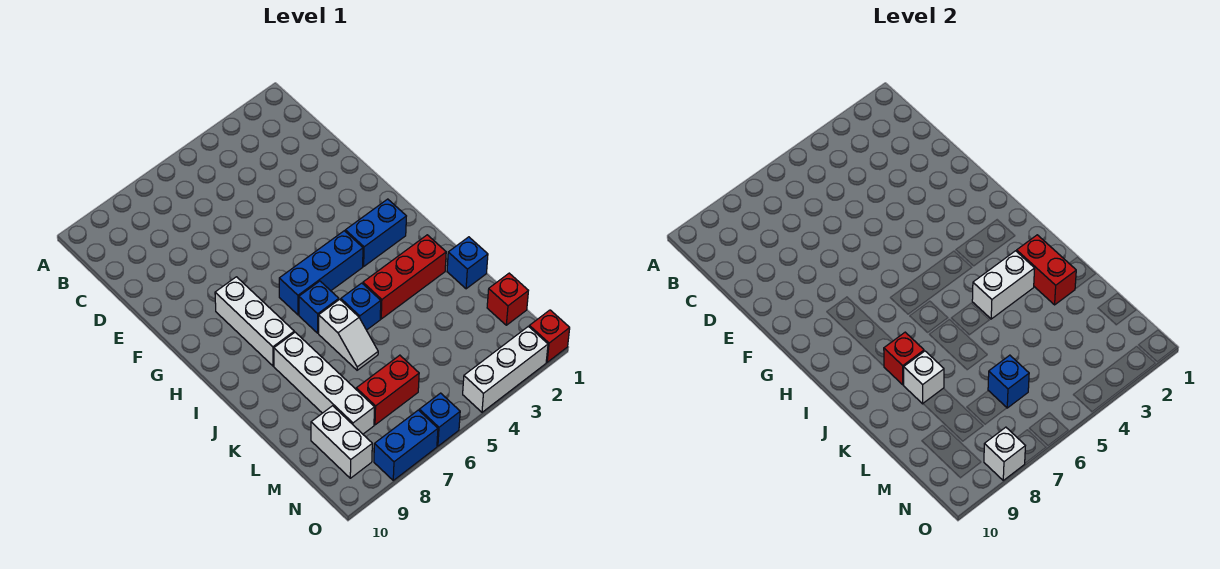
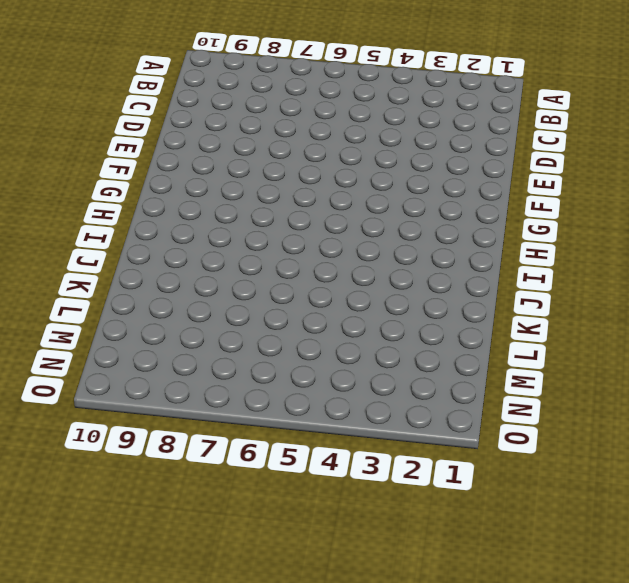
none -> white 1x3 brick [215,277,294,366]
none -> blue 1x2 brick [345,199,406,266]
none -> blue 1x3 brick [279,231,363,315]

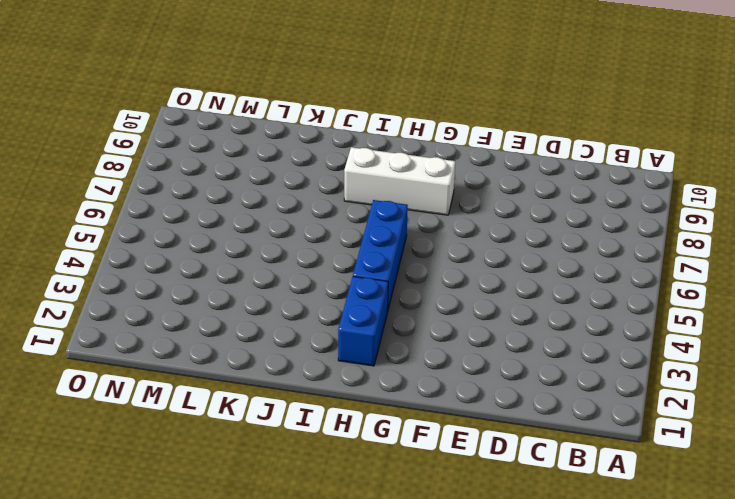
none -> blue 1x1 brick [299,281,339,333]
none -> red 1x3 brick [363,235,446,319]
none -> blue 1x1 brick [341,283,381,330]

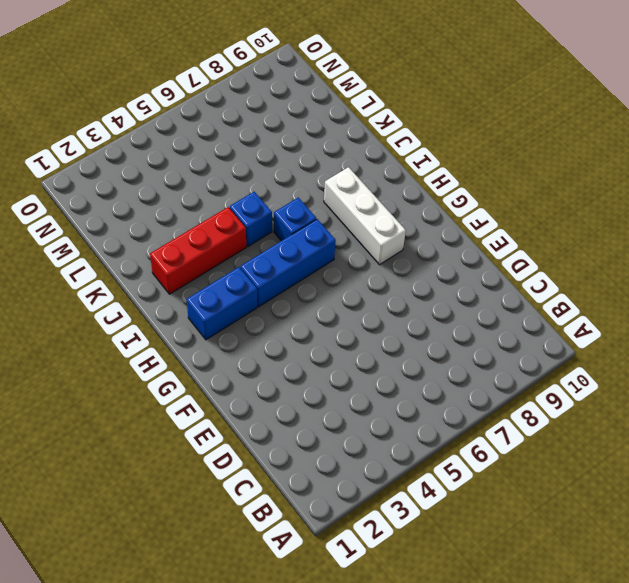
none -> white 1x2 slope [319,299,378,370]
none -> white 1x4 brick [274,332,375,434]
none -> blue 1x1 brick [447,237,488,289]

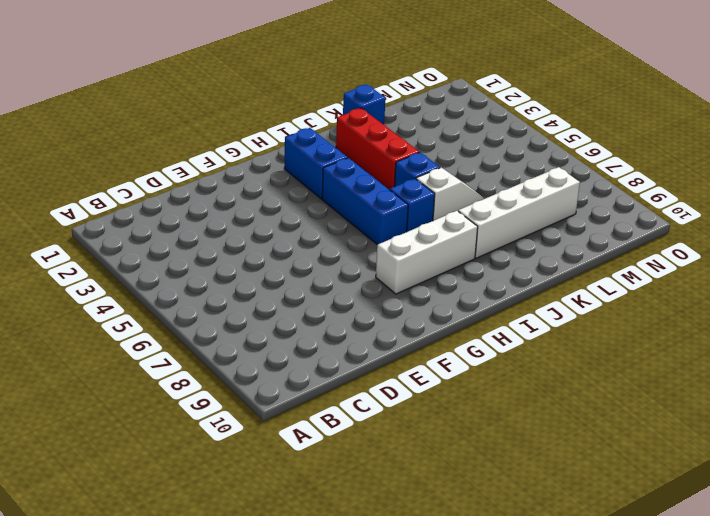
none -> red 1x1 brick [487,273,528,325]
none -> red 1x2 brick [356,355,419,425]
none -> white 1x2 brick [311,406,372,478]

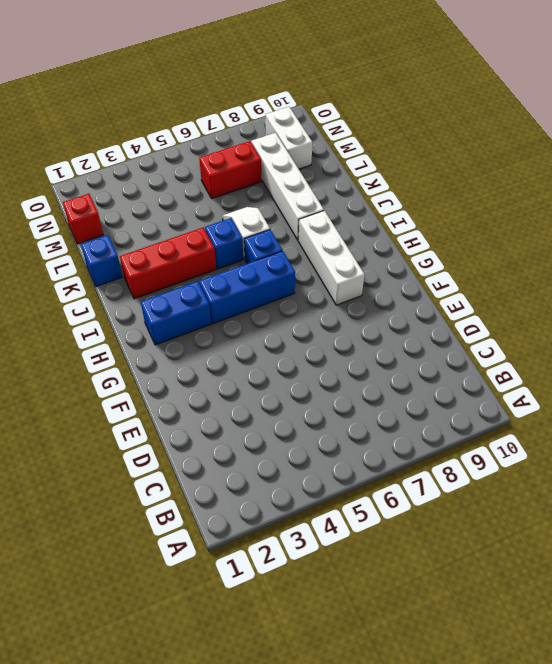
none -> red 1x1 brick [529,310,570,362]
none -> white 1x3 brick [463,326,548,412]
none -> blue 1x1 brick [419,393,460,446]

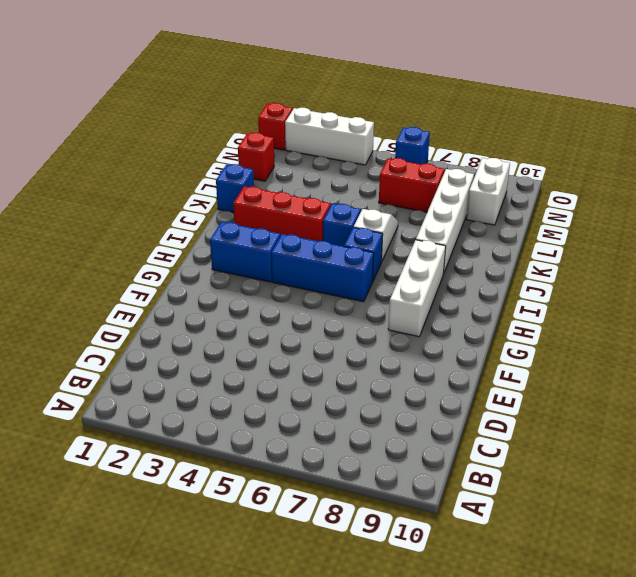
none -> blue 1x2 brick [374,410,438,480]
none -> red 1x2 brick [1017,235,1076,305]
none -> white 1x2 brick [972,251,1035,319]

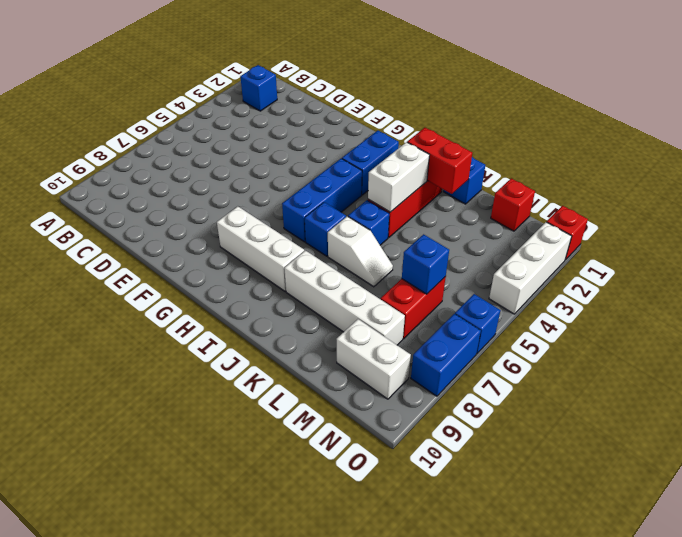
blue 1x1 brick [240,65,277,111] -> none
none -> red 1x1 brick [884,332,924,385]
none -> white 1x1 brick [903,351,944,404]
none -> white 1x1 brick [984,427,1025,480]

